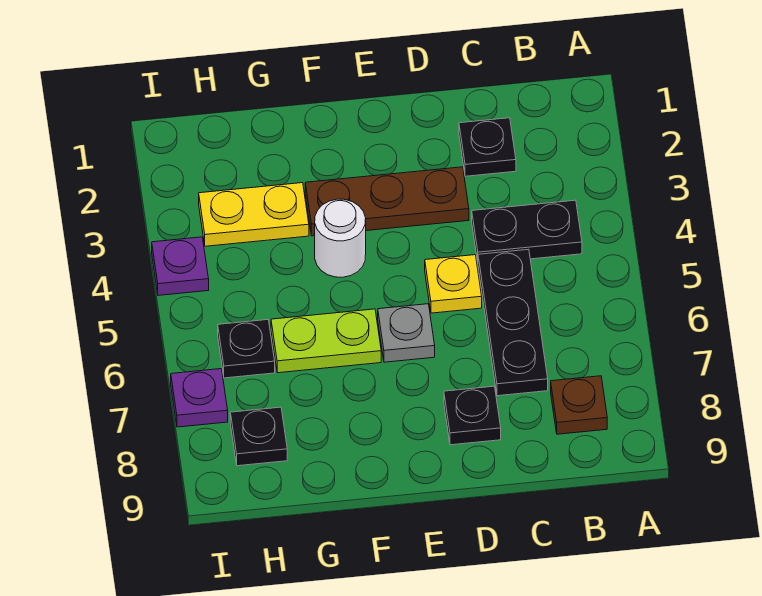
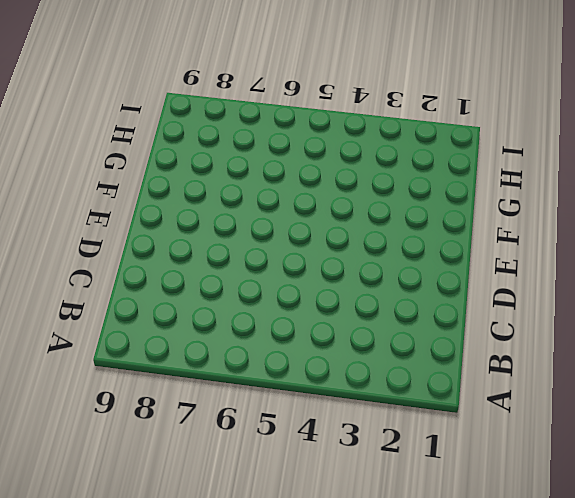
none -> black 1x2 plate [472,200,582,262]
none -> brown 1x1 plate [551,376,607,434]
none -> black 1x1 plate [459,118,516,176]

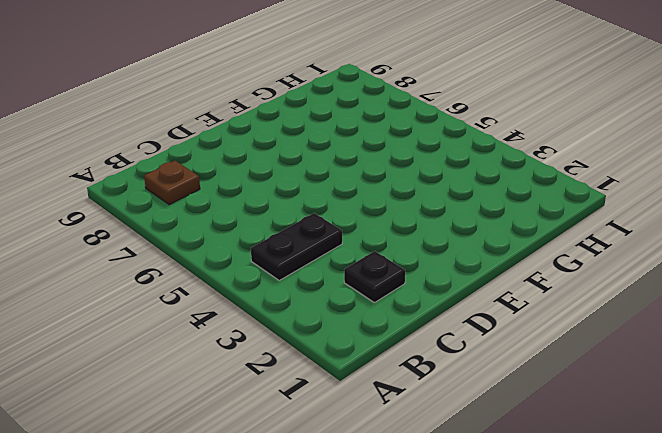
none -> black 1x3 plate [478,249,548,396]
none -> brown 1x3 plate [305,167,469,236]
none -> yellow 1x1 plate [425,255,482,313]

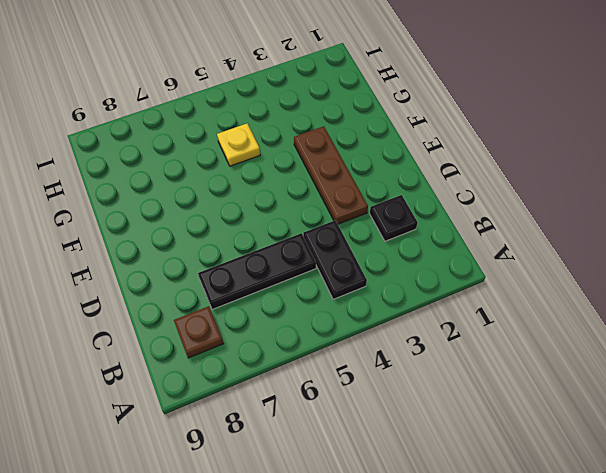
yellow 1x1 plate [217,124,260,166] -> yellow 1x1 plate moved to [425,255,482,313]
none -> black 1x1 plate [444,386,501,445]
none -> grey 1x1 plate [378,304,435,362]
none -> white 1x1 round brick [315,199,366,277]

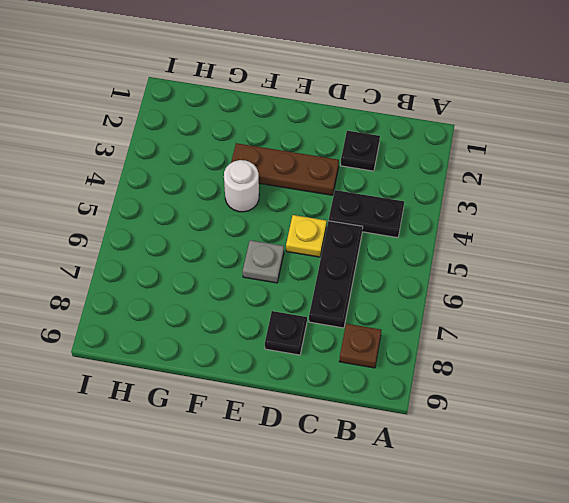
none -> lime 1x2 plate [271,309,381,373]
none -> yellow 1x2 plate [199,183,309,246]
none -> black 1x1 plate [218,320,275,378]

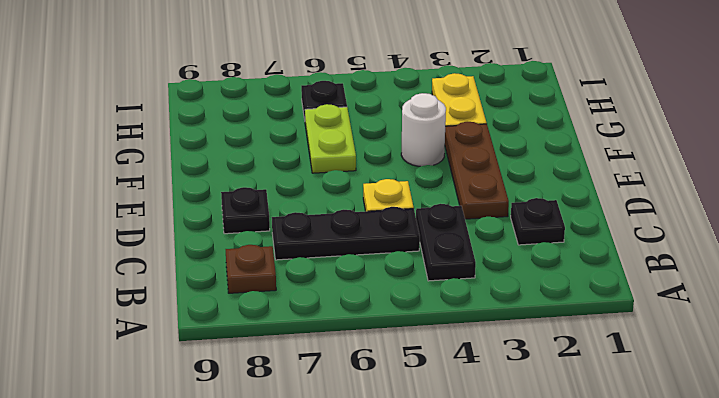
none -> grey 1x1 plate [378,304,435,362]
none -> black 1x1 plate [230,407,287,466]
none -> purple 1x1 plate [152,237,209,295]

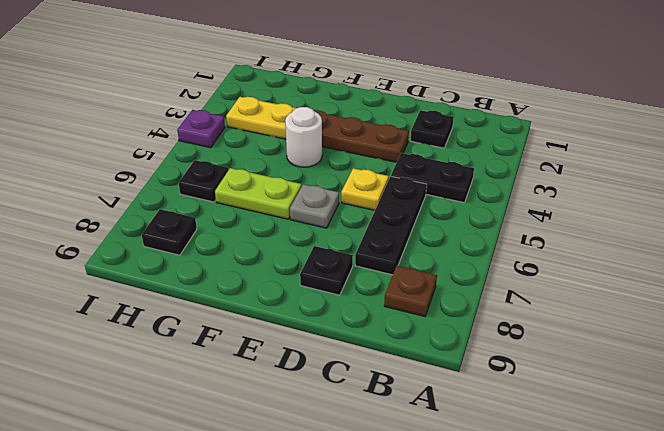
none -> purple 1x1 plate [171,369,228,427]

